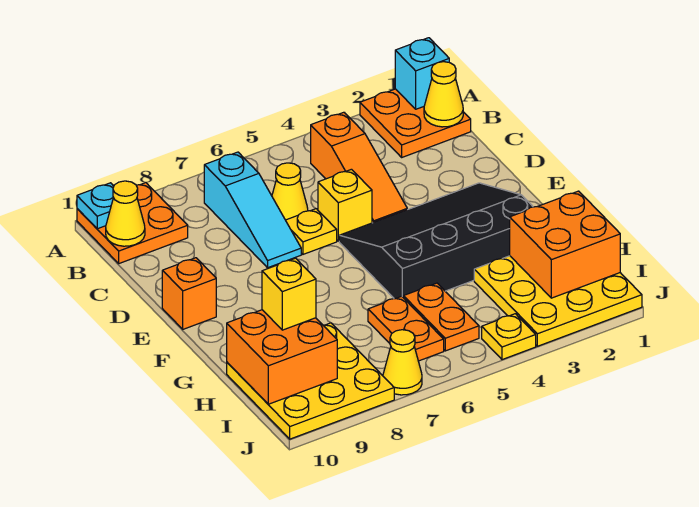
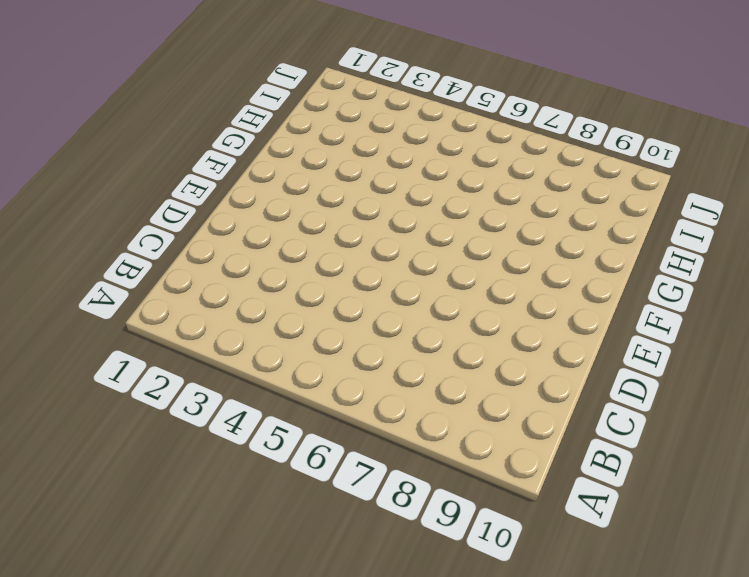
none -> orange 2x2 plate [360,89,471,157]
none -> orange 2x2 plate [77,183,188,263]
none -> orange 1x3 slope [311,112,407,223]

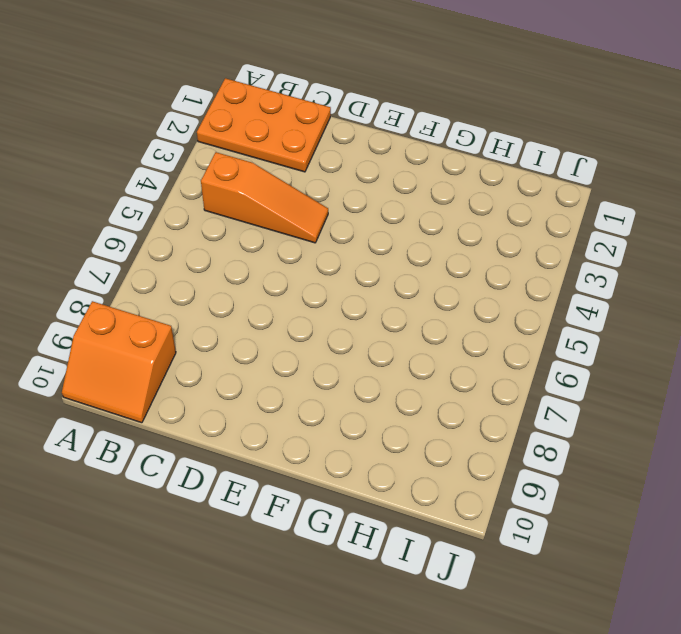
orange 2x3 plate [197,78,331,172] -> orange 2x2 plate [360,89,471,157]
orange 2x2 slope [62,301,176,423] -> orange 2x2 plate [77,183,188,263]
none -> cyan 1x3 slope [204,152,301,268]
none -> yellow 1x1 cone [272,163,308,220]
none -> yellow 1x1 brick [318,169,372,241]

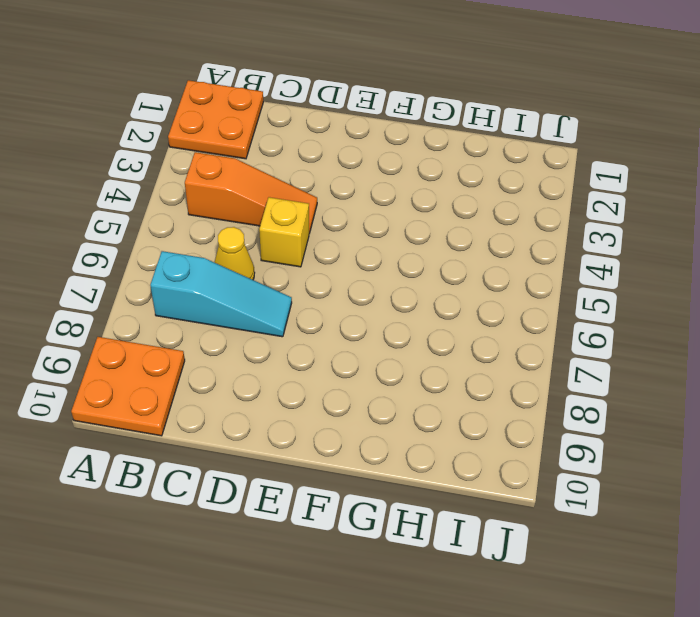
none -> yellow 1x1 plate [286,209,337,254]
none -> black 3x4 slope [339,183,533,299]
none -> orange 1x1 brick [162,258,216,329]

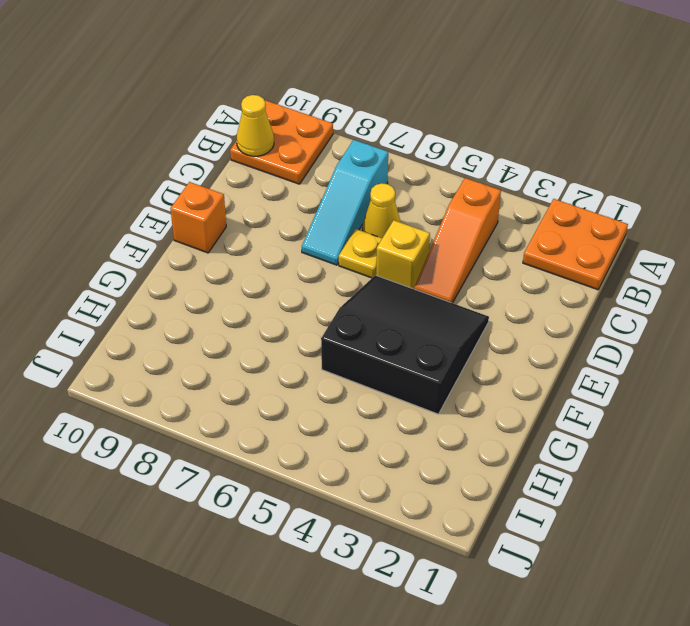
black 3x3 slope [321,275,489,414] -> black 3x4 slope [339,183,533,299]
none -> yellow 3x3 plate [474,256,642,346]
none -> orange 1x2 plate [404,283,479,351]
none -> orange 1x2 plate [368,296,444,361]

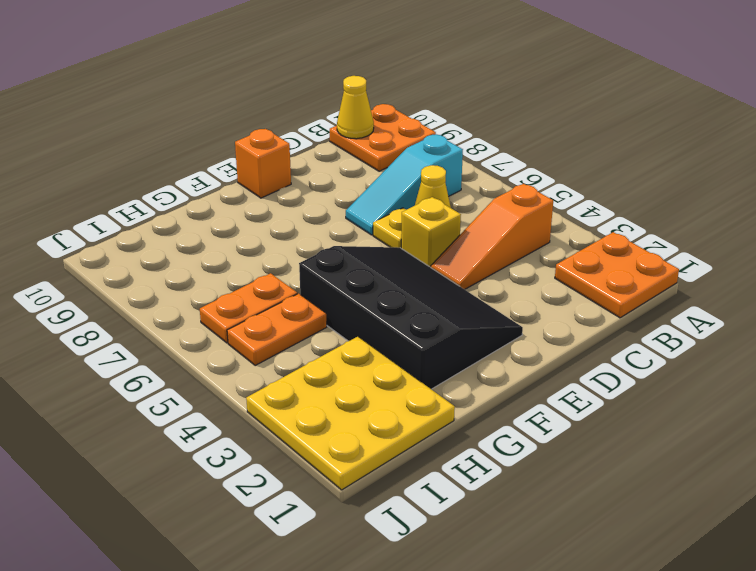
none -> yellow 3x3 plate [227,323,394,439]
none -> yellow 1x1 plate [482,314,536,360]
none -> yellow 1x1 cone [383,330,422,395]

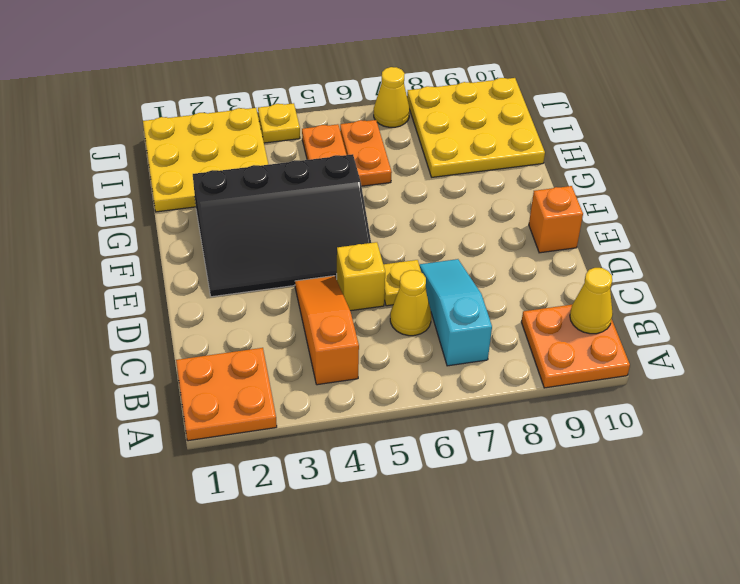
none -> cyan 1x1 brick [395,38,449,109]
none -> cyan 1x1 plate [77,183,114,229]
none -> yellow 1x1 cone [424,62,463,127]

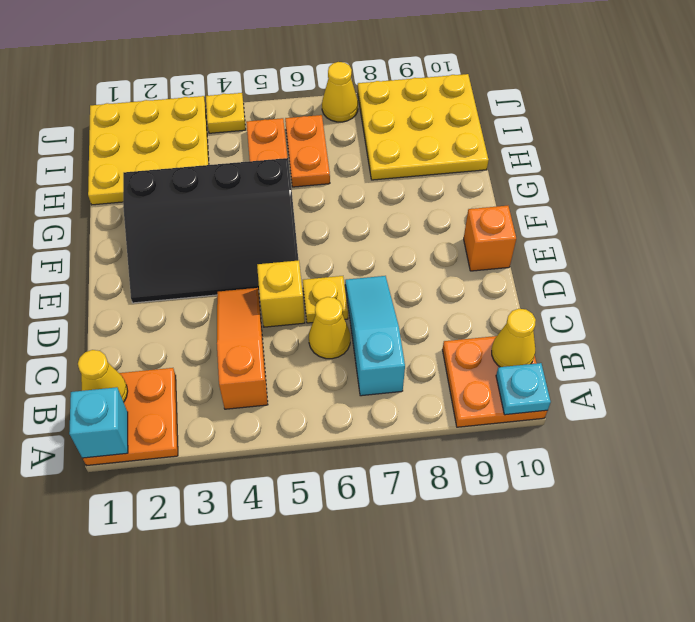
none -> orange 2x2 brick [510,191,620,298]
none -> orange 2x2 brick [227,310,337,404]
none -> yellow 1x1 brick [262,258,316,330]

